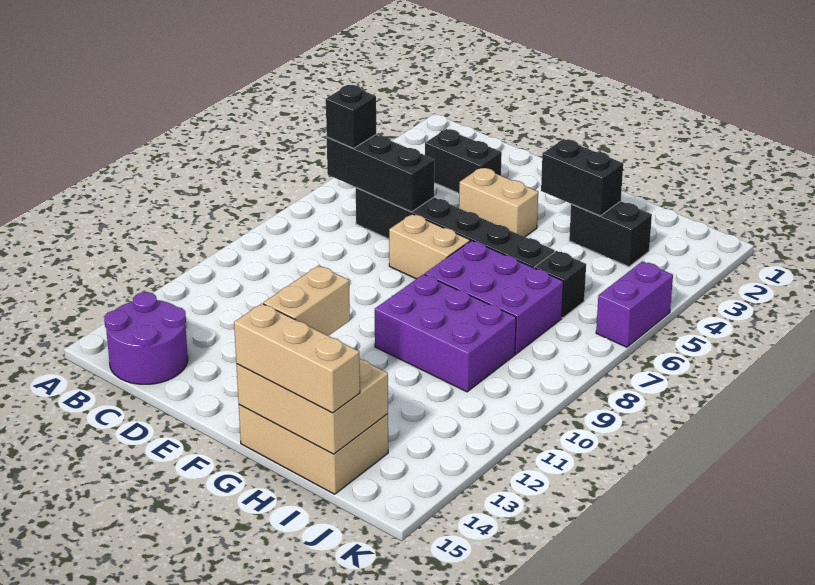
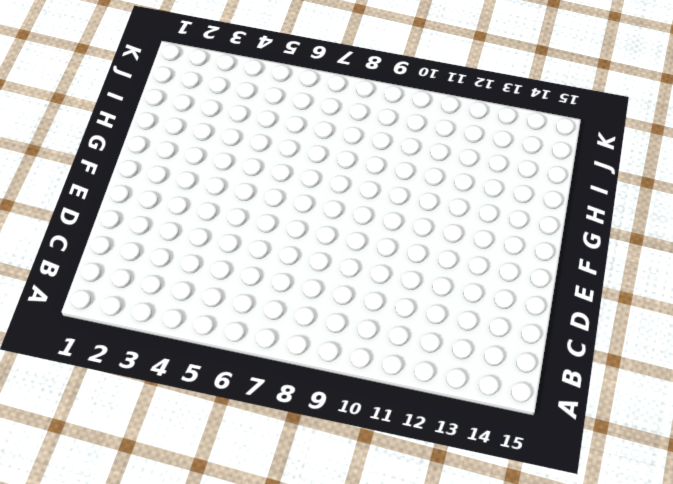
none -> purple 2x2 round brick [104,292,188,384]
none -> black 1x2 brick [425,129,502,193]
none -> black 1x6 brick [356,188,555,268]

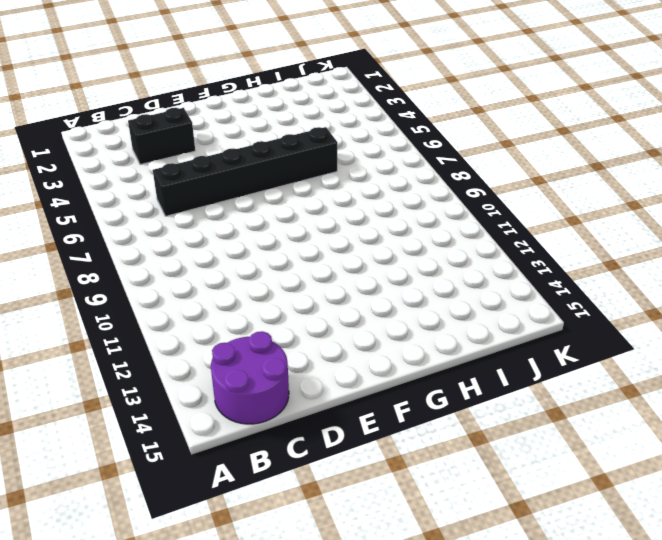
none -> tan 1x2 brick [459,168,538,237]
none -> tan 1x2 brick [389,214,470,279]
none -> purple 2x3 brick [425,240,563,354]

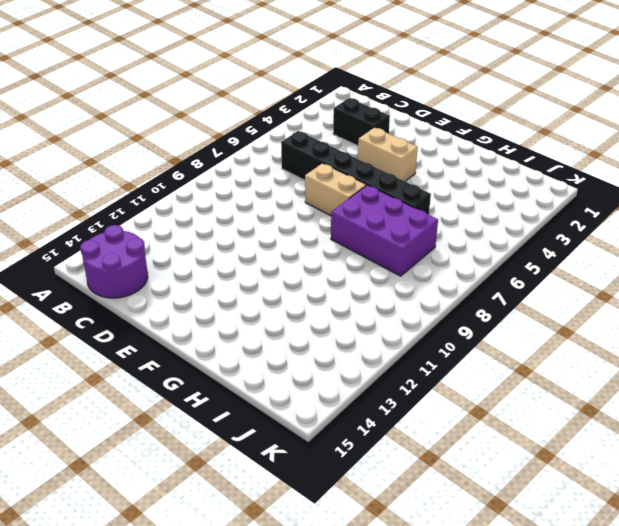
none -> purple 2x3 brick [375,274,516,392]
none -> tan 2x3 brick [239,405,388,494]
none -> black 1x2 brick [569,201,652,267]

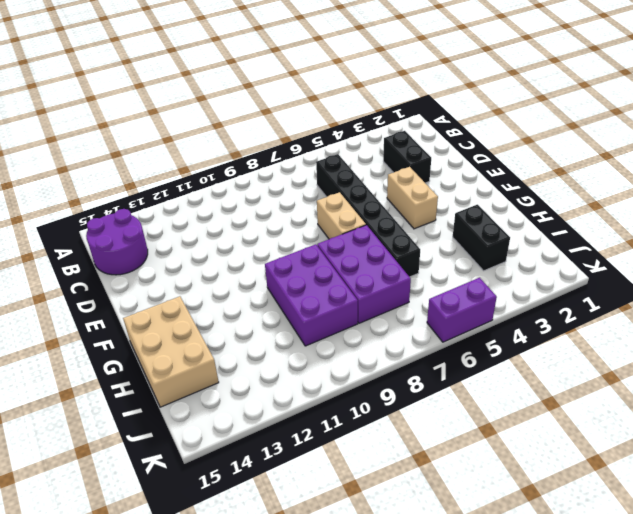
none -> black 1x1 brick [534,251,586,318]
none -> black 1x3 brick [327,135,434,212]
none -> black 1x2 brick [541,139,623,216]

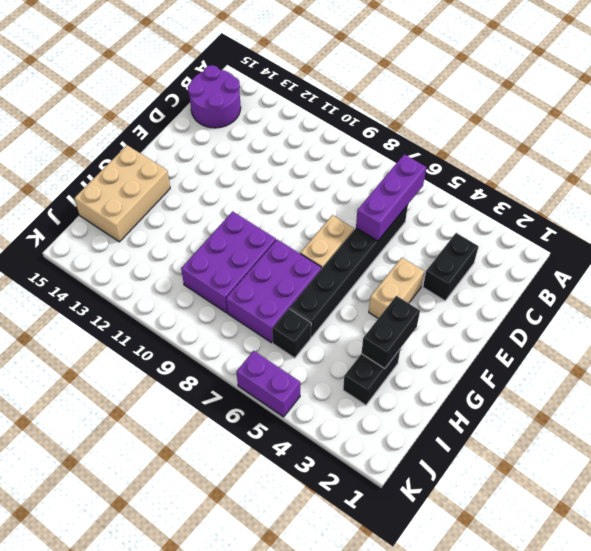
purple 1x3 brick [356,154,426,241] -> black 1x3 brick [327,135,434,212]
none -> tan 2x3 brick [236,359,388,454]
none -> black 1x1 brick [326,85,376,148]
none -> tan 1x2 brick [263,266,350,336]

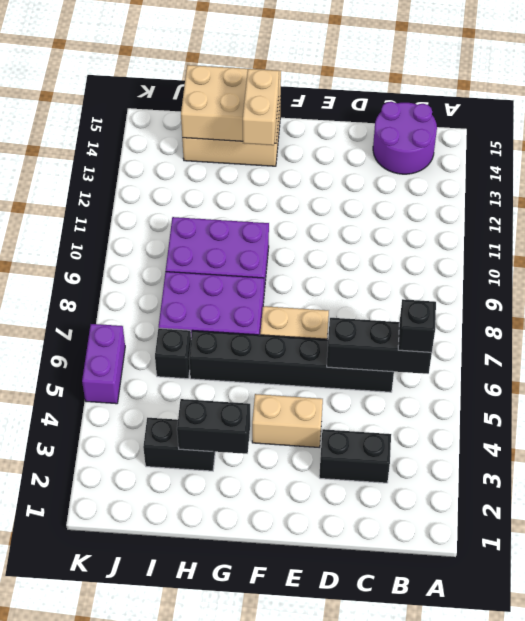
none -> tan 1x3 brick [234,304,360,413]

